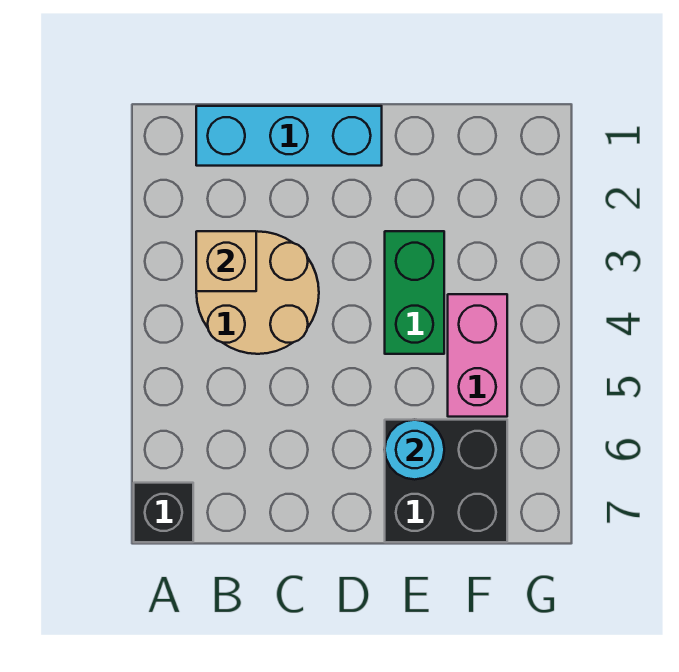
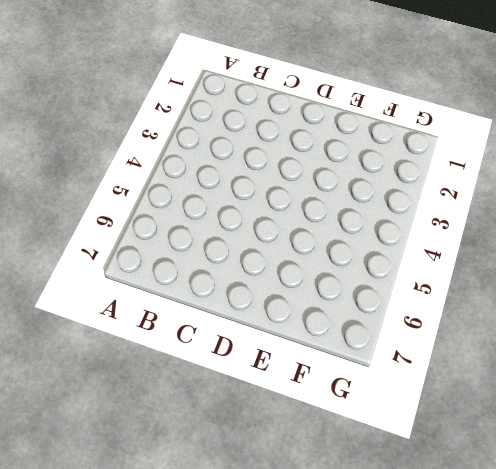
none -> black 1x1 brick [134,483,193,542]
none -> cyan 1x3 brick [196,106,382,166]

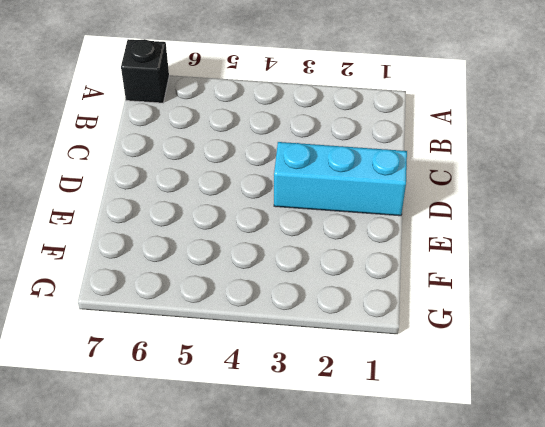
cyan 1x3 brick [274,142,407,216] -> cyan 1x3 brick turned to [196,106,382,166]
none -> tan 2x2 round brick [196,231,319,354]
none -> green 1x2 brick [385,231,444,354]

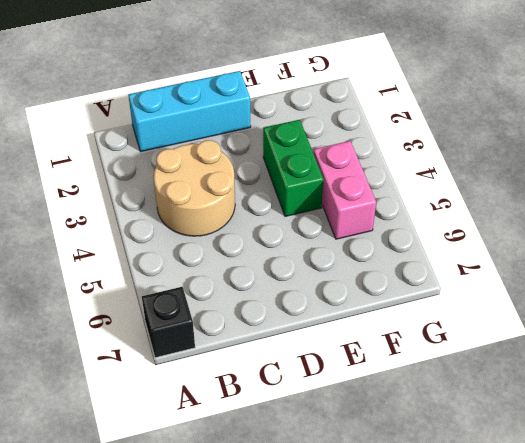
none -> black 2x2 brick [385,420,507,542]
none -> tan 1x1 brick [196,231,256,291]

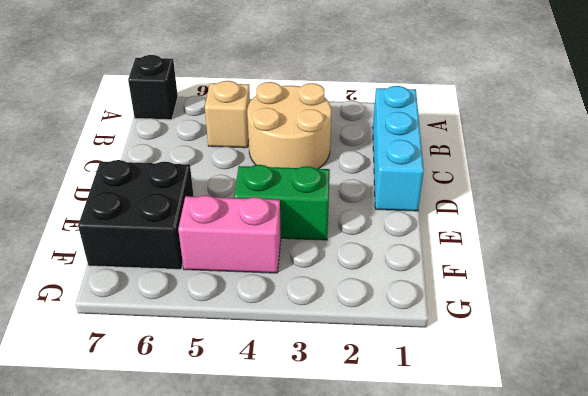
tan 1x1 brick [205,81,250,148] -> tan 1x1 brick moved to [196,231,256,291]
none -> cyan 1x1 round brick [385,420,444,480]

